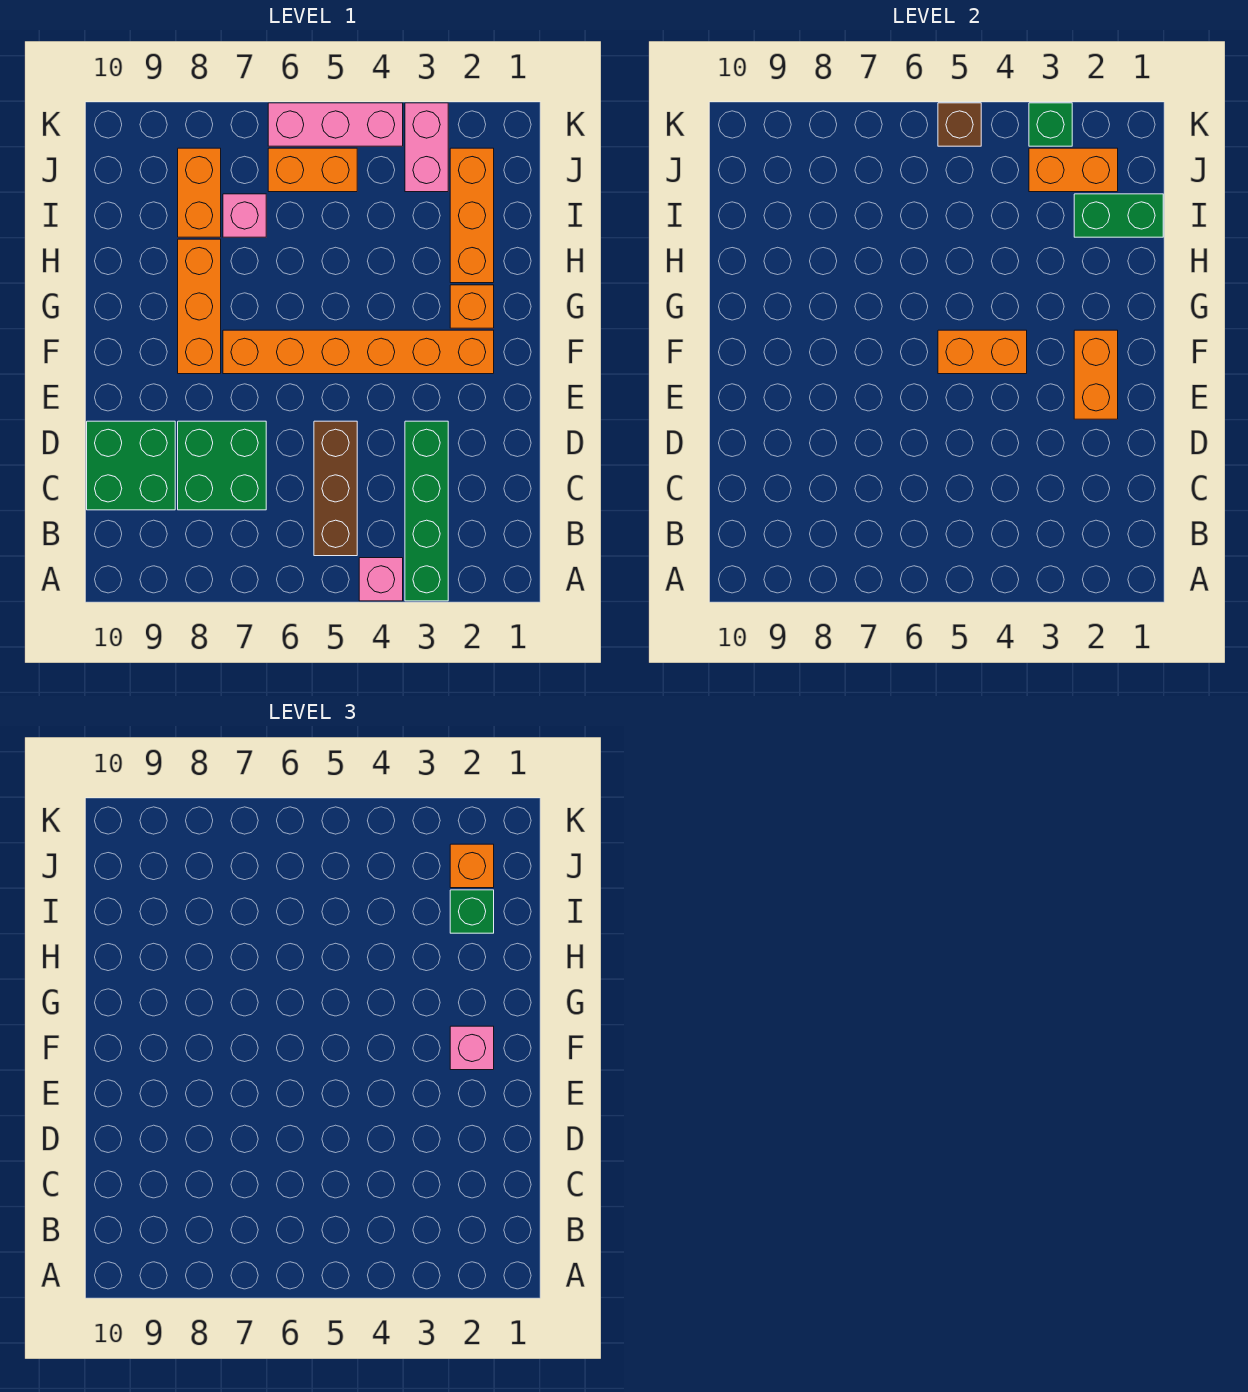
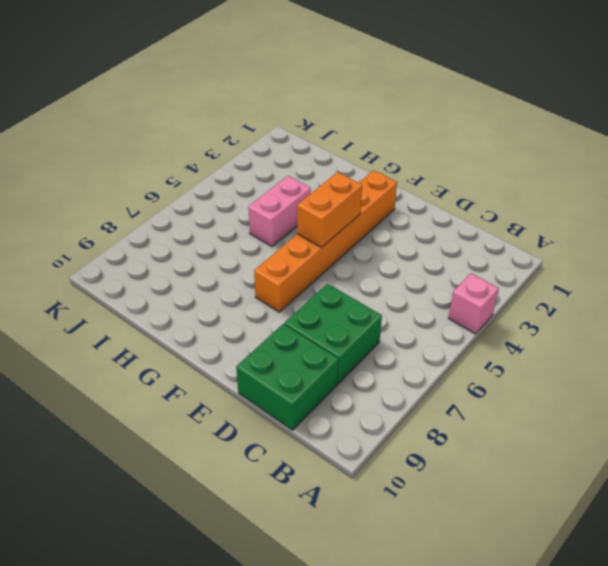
pink 1x2 brick [248,176,311,246] -> pink 1x2 brick turned to [405,103,448,192]
none -> green 1x4 brick [405,421,448,601]
none -> brown 1x3 brick [314,421,357,556]
none -> orange 1x3 brick [178,239,221,374]

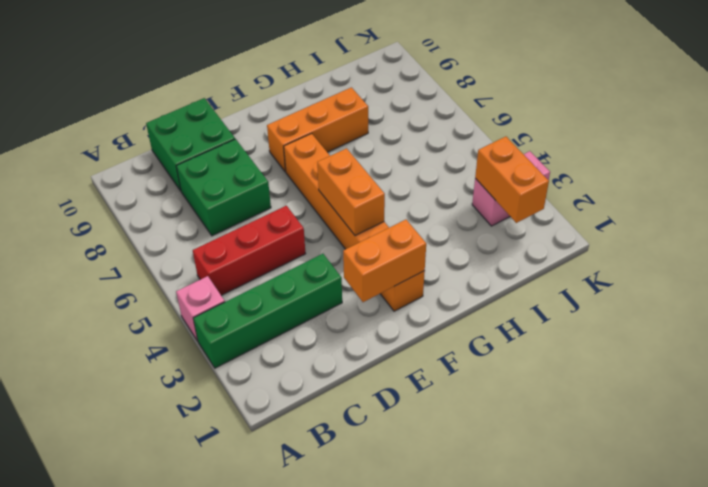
red 1x3 brick [193,206,306,295] -> brown 1x3 brick [314,421,357,556]
none -> orange 1x1 brick [450,285,494,328]
none -> orange 1x3 brick [450,148,494,283]
none -> pink 1x1 brick [223,194,266,237]

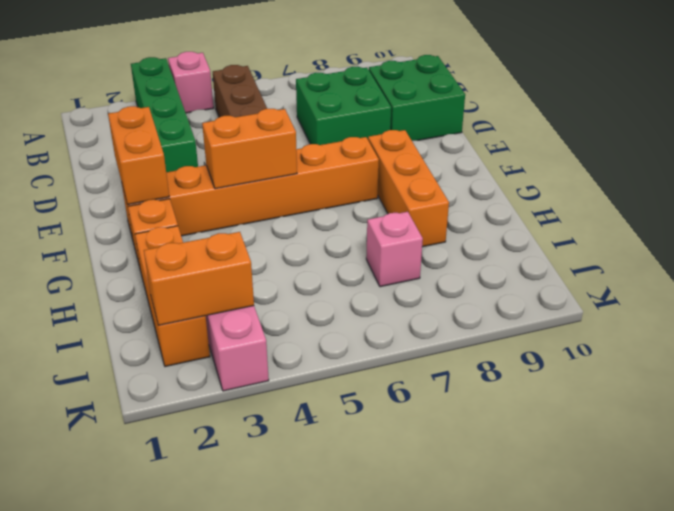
none -> orange 1x2 brick [178,148,221,237]
none -> orange 1x2 brick [268,148,357,192]
none -> pink 1x3 brick [268,103,403,146]

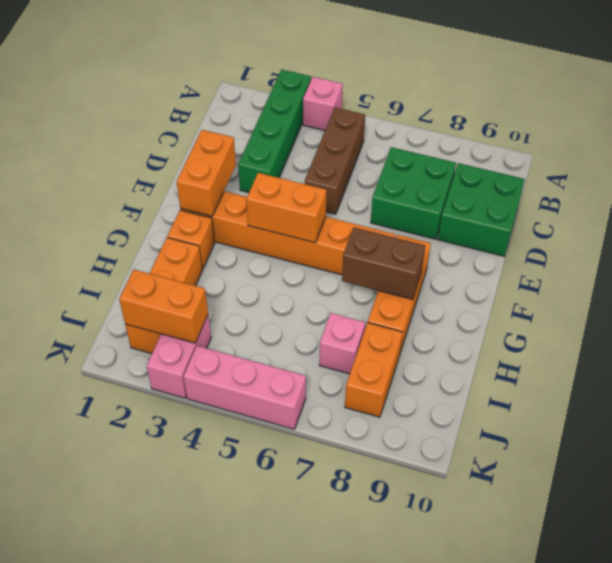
brown 1x2 brick [342,227,425,300] -> none
none -> orange 1x2 brick [268,148,357,192]
none -> green 1x2 brick [1074,194,1163,237]
none -> green 1x1 brick [1029,103,1072,146]

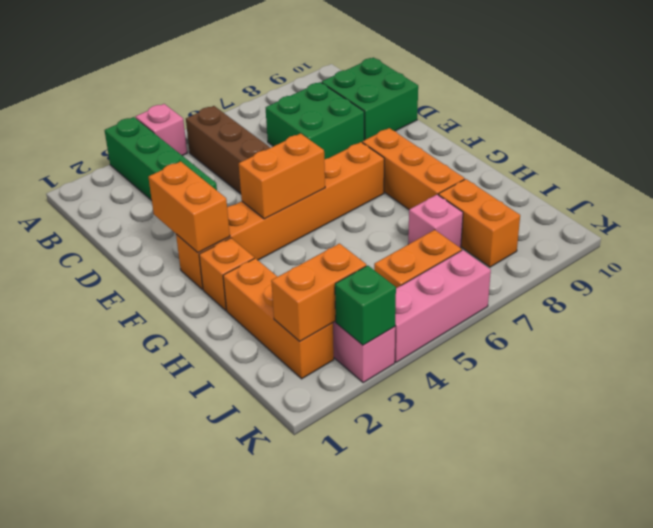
none -> green 1x2 brick [1074,194,1163,237]
none -> brown 1x1 brick [938,103,981,146]
none -> pink 1x1 brick [450,1026,494,1070]

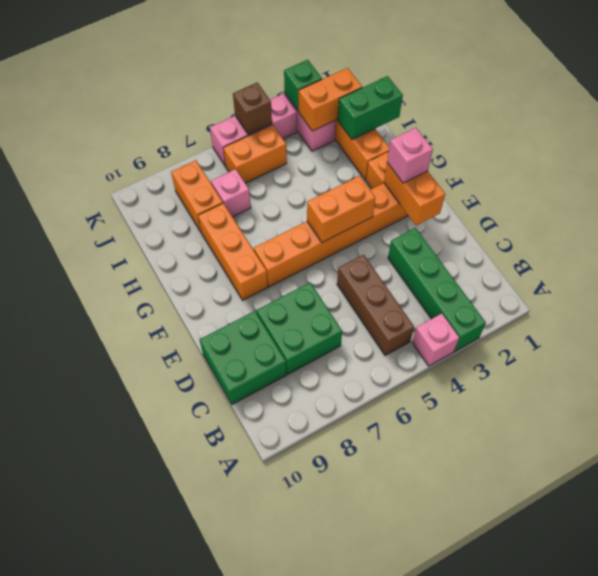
none -> green 1x1 brick [450,890,494,933]
none -> orange 1x1 brick [450,844,494,888]

